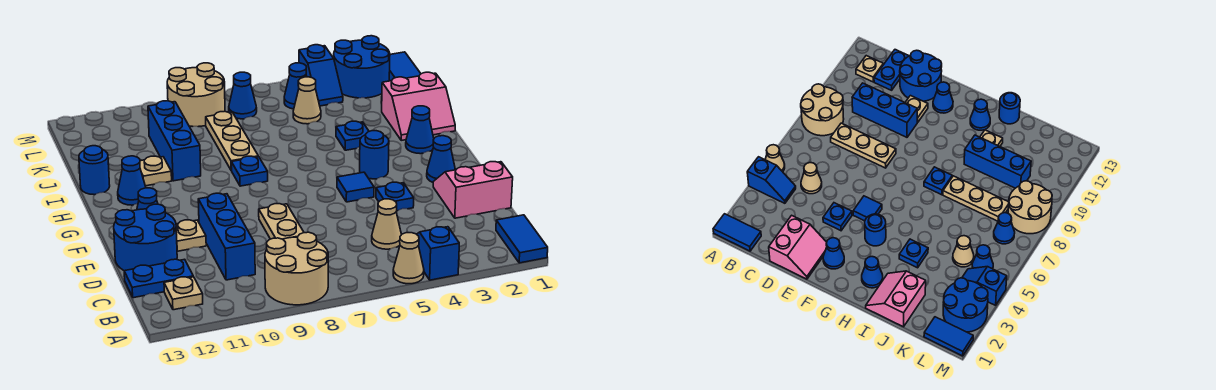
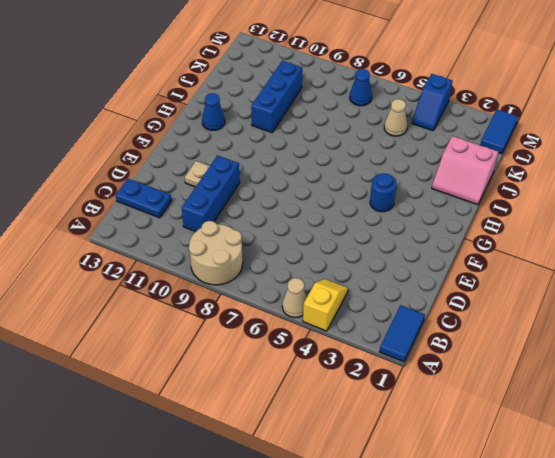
yellow 1x2 slope [303,279,348,331] -> blue 1x2 slope [417,227,459,280]
none -> tan 1x1 plate [164,277,203,310]
none -> tan 1x1 cone [372,199,401,249]
none -> tan 1x3 plate [259,204,304,239]
none -> pink 2x2 slope [433,162,513,218]

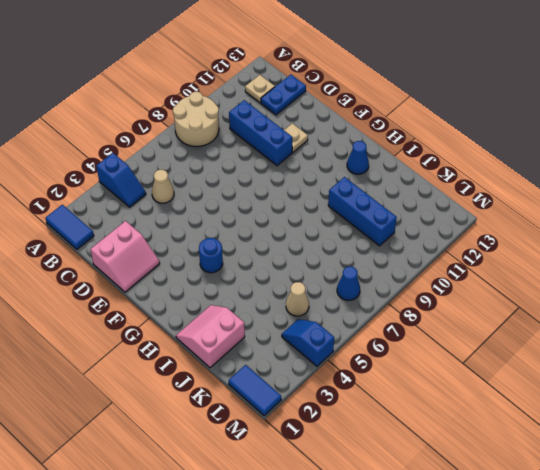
none -> tan 1x1 cone [393,233,424,284]
none -> tan 1x3 plate [259,204,304,239]
none -> blue 2x2 round brick [114,204,177,271]
none -> blue 1x1 plate [376,182,414,211]

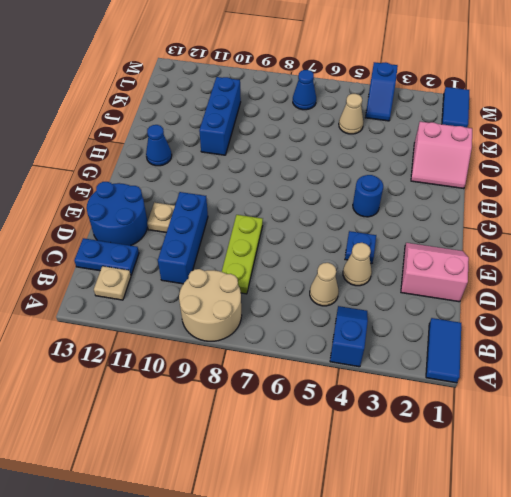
lime 1x3 plate [222,215,263,294] -> tan 1x3 plate [259,204,304,239]
tan 1x1 cone [343,243,372,286] -> tan 1x1 cone moved to [393,233,424,284]
none -> blue 1x1 cone [427,136,455,182]
none -> blue 1x1 tile [337,172,374,202]
none -> blue 1x1 cone [137,188,158,210]
none -> blue 1x1 cone [406,106,434,154]

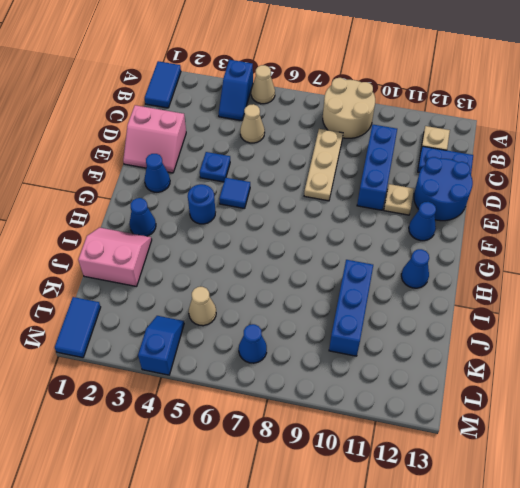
none -> blue 1x1 plate [231,156,268,186]
none -> blue 1x1 plate [336,121,369,150]
none -> tan 1x3 plate [206,111,258,170]
none -> tan 1x1 plate [140,156,172,186]

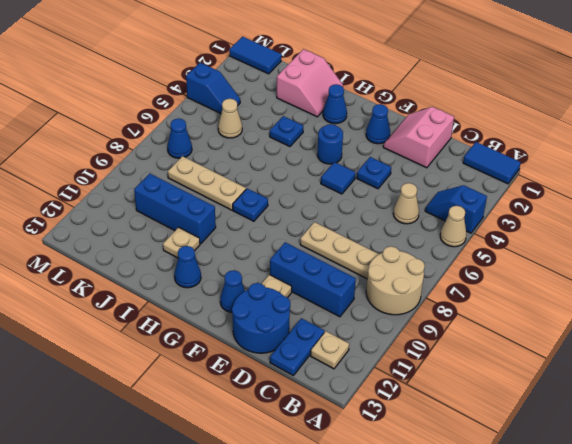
none -> blue 1x1 round brick [79,146,110,195]
none -> blue 2x2 round brick [334,36,390,98]
none -> blue 1x1 cone [284,63,307,109]
none -> tan 2x2 round brick [167,63,225,127]

